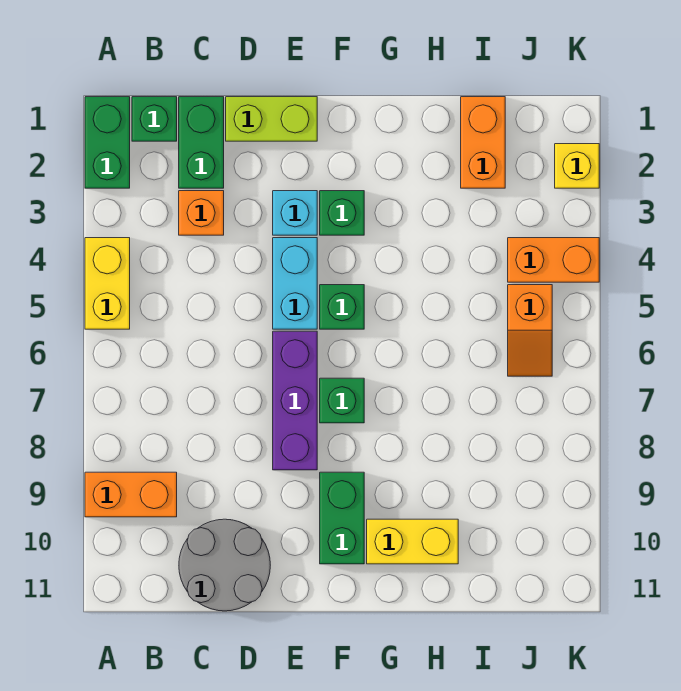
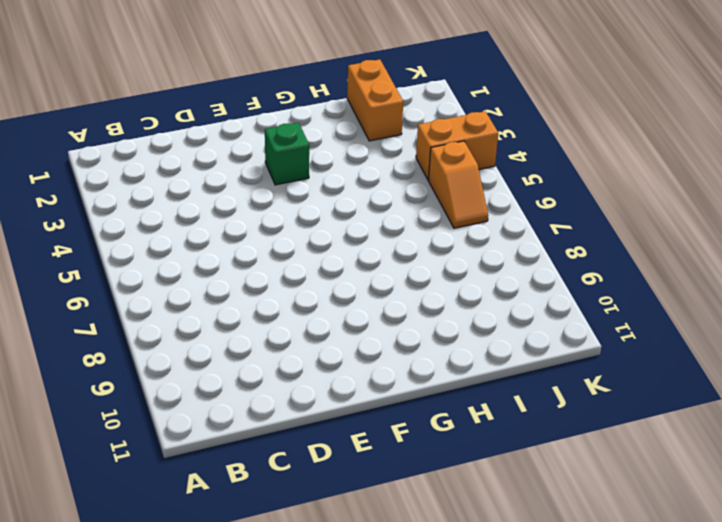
none -> green 1x2 brick [85,97,130,188]
none -> yellow 1x2 brick [85,238,130,329]
none -> orange 1x2 brick [85,472,177,517]

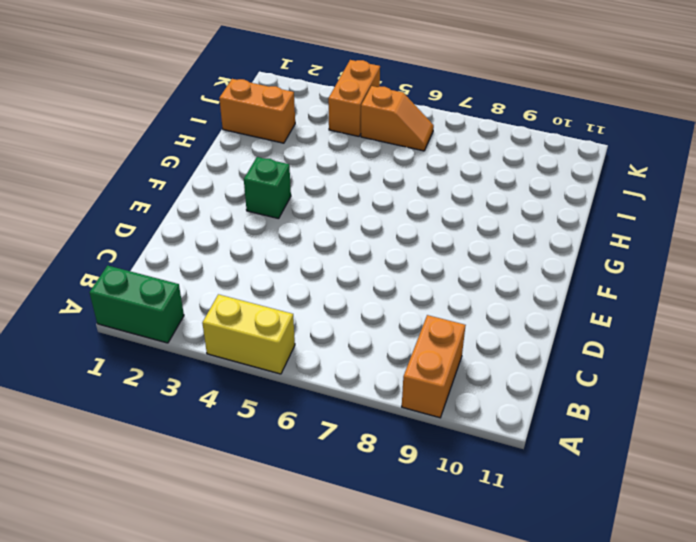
none -> green 1x1 brick [132,97,177,141]
none -> green 1x2 brick [179,97,224,188]
none -> orange 1x1 brick [179,191,224,235]

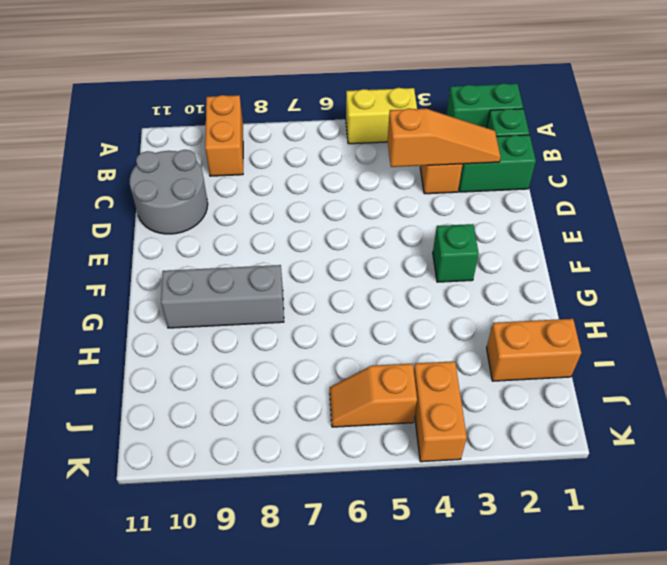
orange 1x3 slope [388,109,500,167] -> none
grey 1x3 brick [161,265,284,328] -> yellow 1x2 brick [367,519,458,564]
none -> lime 1x2 brick [226,97,317,141]
none -> cyan 1x1 brick [273,191,317,235]
none -> cyan 1x2 brick [273,238,317,329]

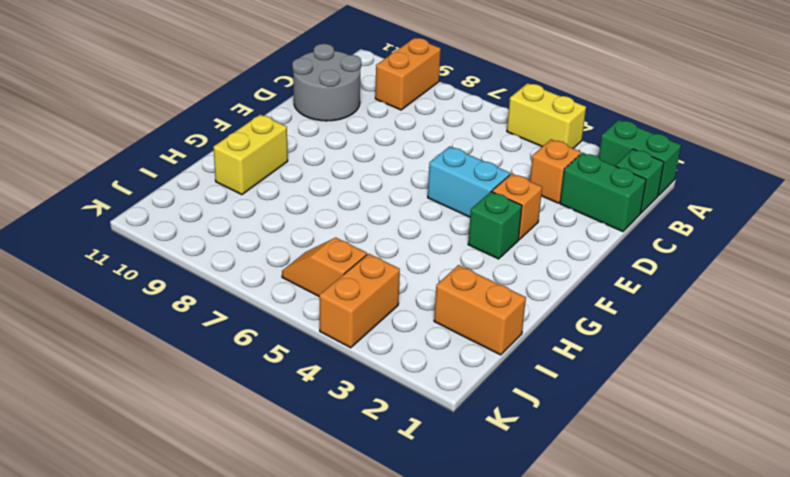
orange 1x1 brick [492,174,542,240] -> cyan 1x1 brick [273,191,317,235]
none -> lime 1x2 brick [226,97,317,141]
none -> purple 1x3 brick [273,331,317,470]
none -> green 1x1 brick [320,285,364,329]

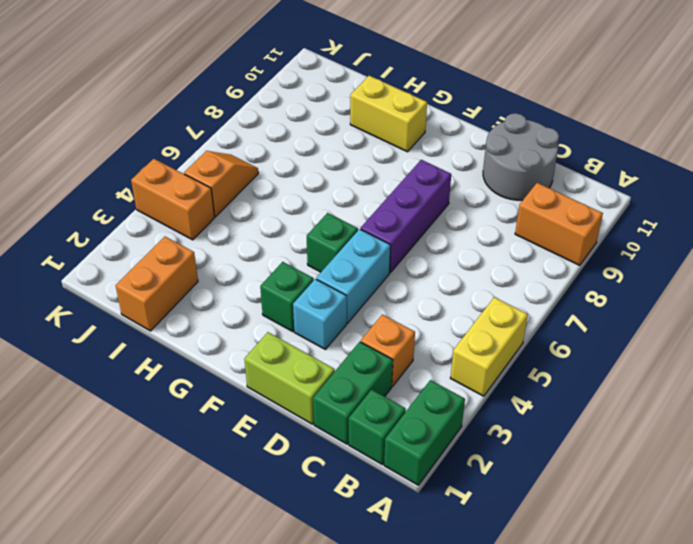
none -> green 1x1 brick [320,378,364,423]
none -> green 1x2 brick [320,472,364,564]
none -> yellow 1x1 brick [555,144,599,188]

